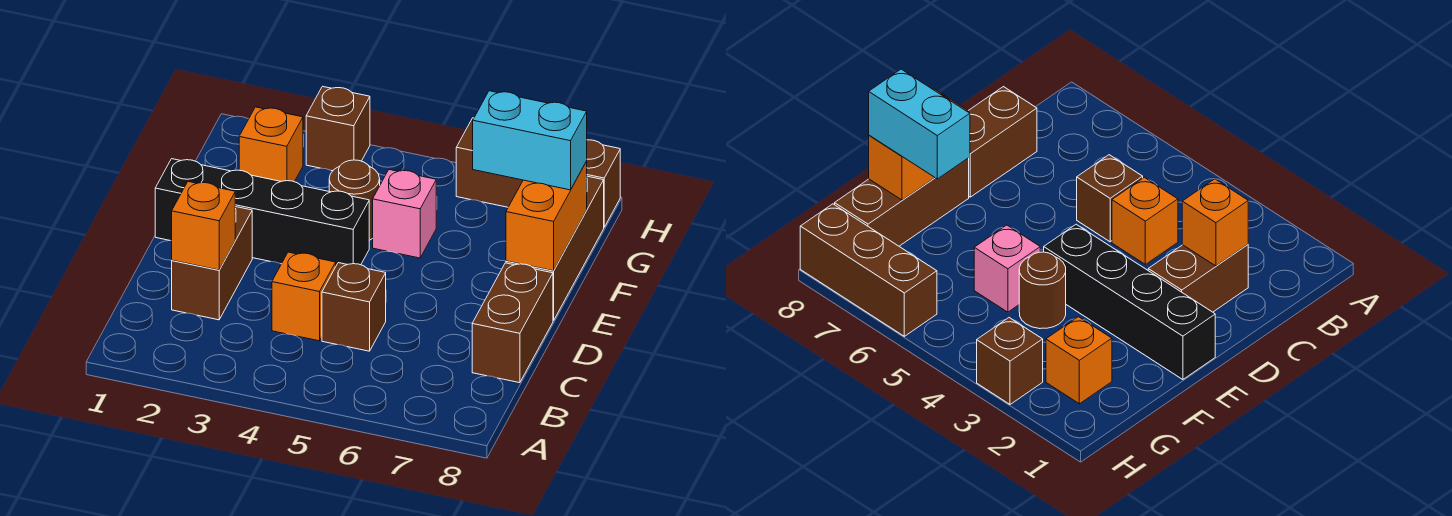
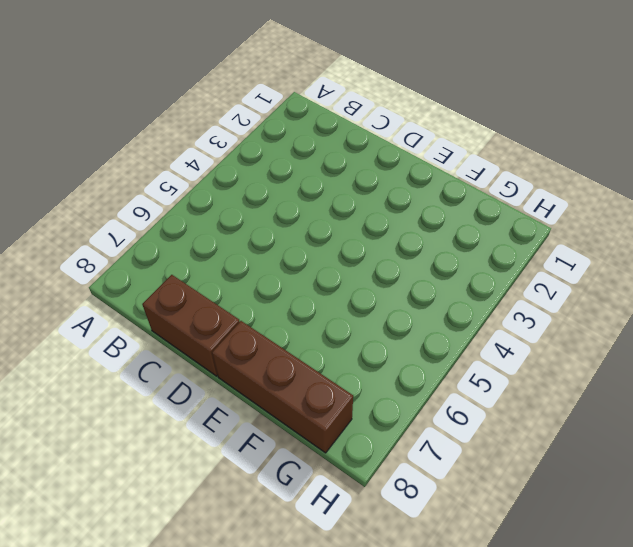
none -> brown 1x2 brick [172,207,252,320]
none -> orange 1x1 brick [272,252,336,341]
none -> brown 1x1 brick [322,263,386,351]

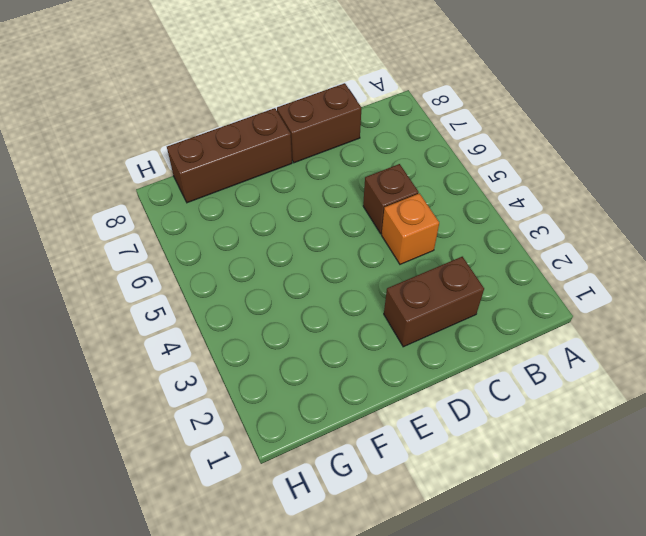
none -> black 1x4 brick [155,159,369,265]
none -> brown 1x1 round brick [329,160,380,240]
none -> pink 1x1 brick [373,170,436,258]

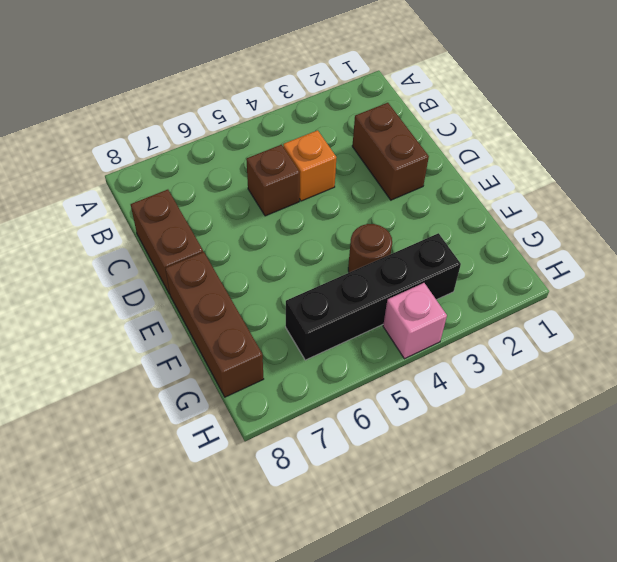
black 1x4 brick [286,233,461,360] -> black 1x4 brick moved to [155,159,369,265]
pink 1x1 brick [383,283,447,359] -> pink 1x1 brick moved to [373,170,436,258]
none -> orange 1x1 brick [239,107,303,182]
none -> brown 1x1 brick [306,86,370,171]
none -> brown 1x3 brick [456,118,620,227]

